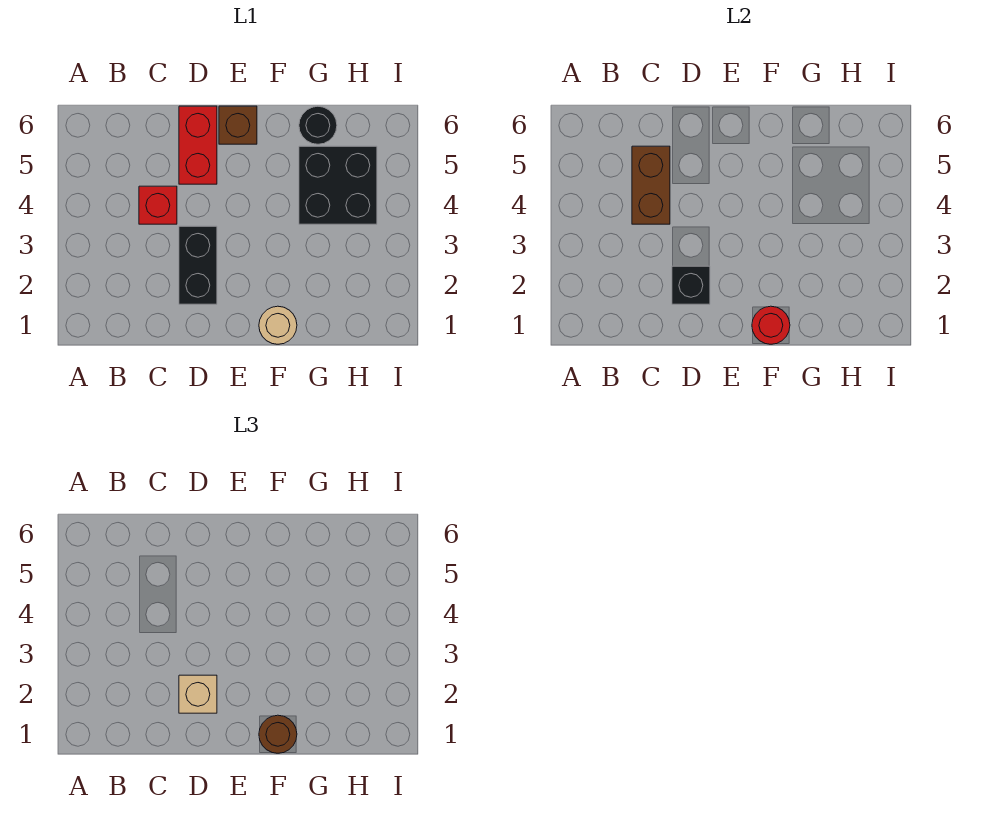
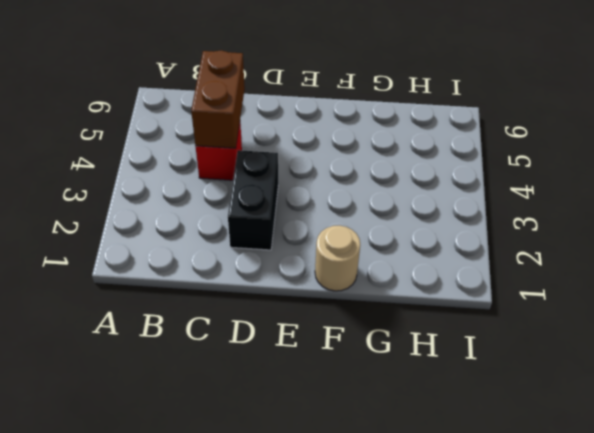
none -> red 1x2 brick [179,106,217,184]
none -> brown 1x1 brick [219,106,257,144]
none -> black 2x2 brick [299,146,377,224]

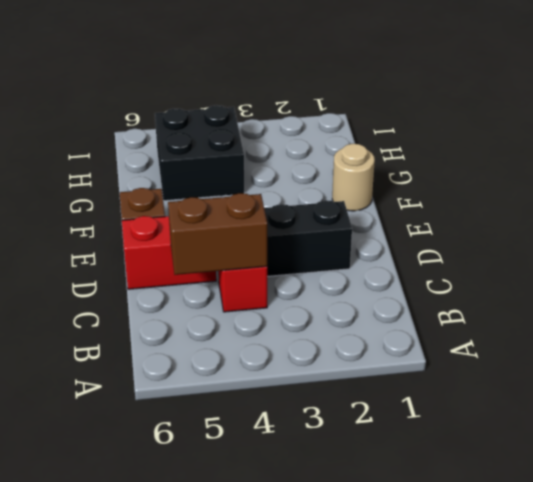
none -> black 1x1 round brick [299,106,337,144]
none -> black 1x1 brick [672,266,710,304]
none -> red 1x1 round brick [752,306,790,344]

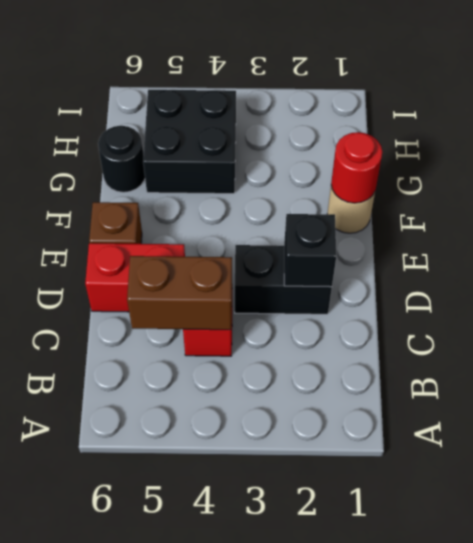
none -> tan 1x1 brick [179,675,217,713]
none -> brown 1x1 round brick [259,715,297,753]

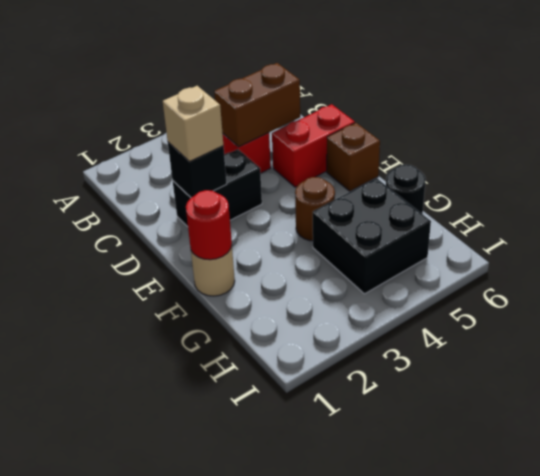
brown 1x1 round brick [295,177,335,241] -> brown 1x1 round brick moved to [259,715,297,753]

